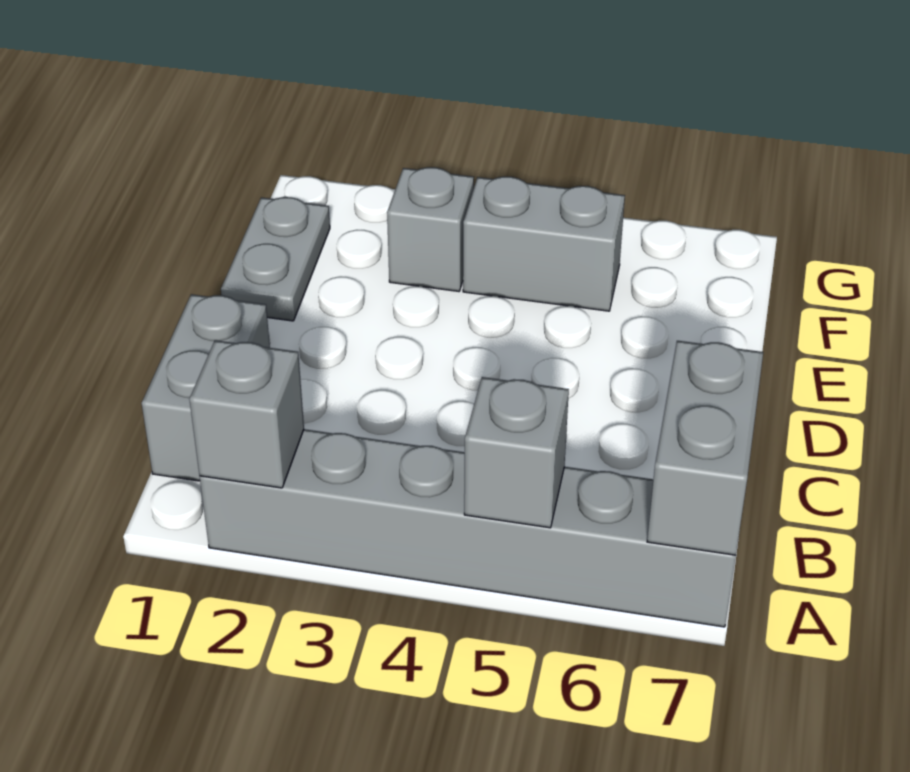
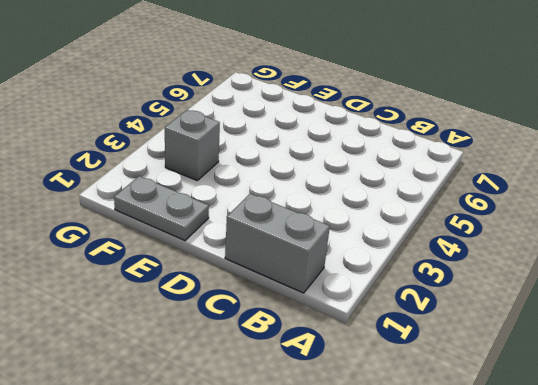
none -> grey 1x6 brick [200,429,736,627]
none -> grey 1x2 brick [463,177,625,311]

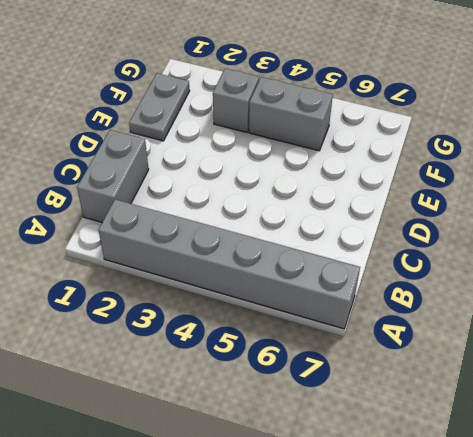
none -> grey 1x1 brick [189,340,304,488]
none -> grey 1x1 brick [464,377,569,528]

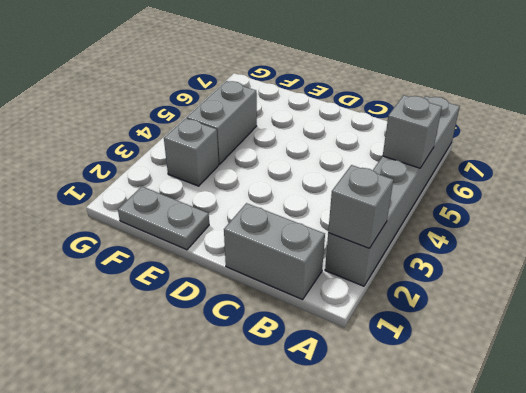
none -> grey 1x2 brick [647,341,763,555]

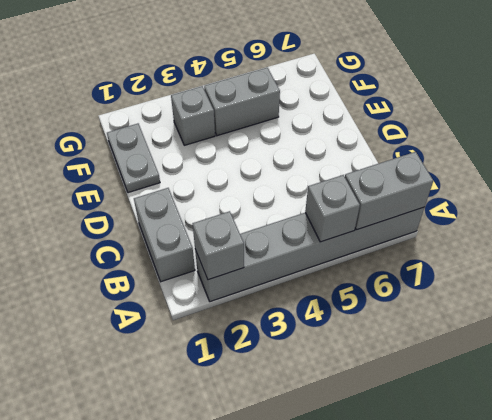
grey 1x2 brick [345,152,433,230] -> grey 1x2 brick turned to [647,341,763,555]

